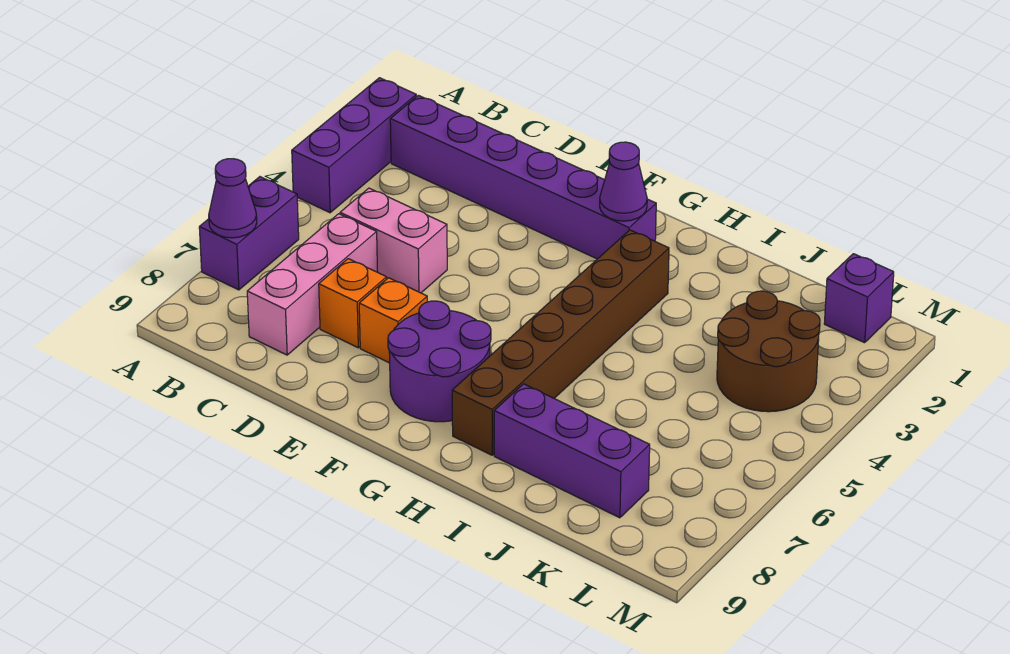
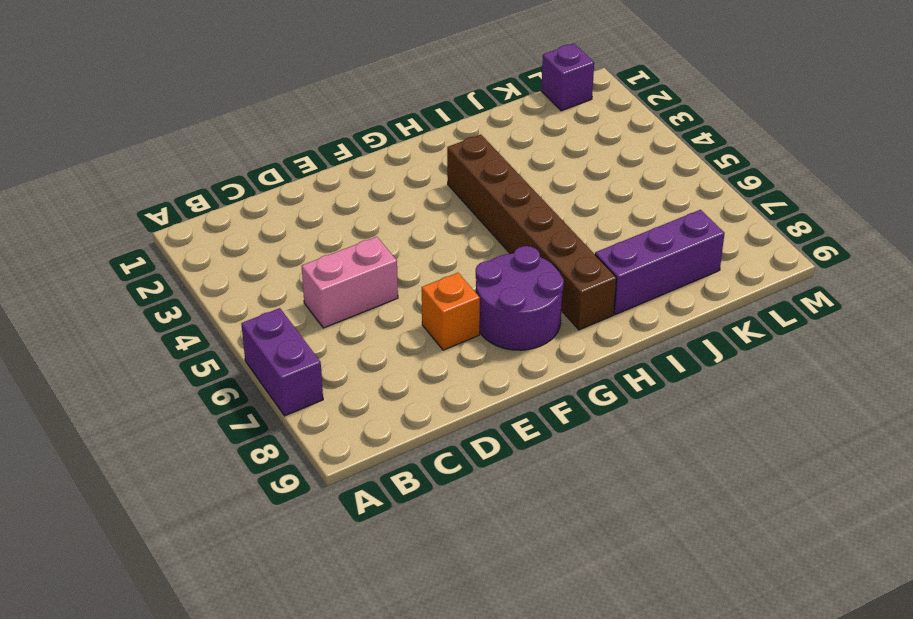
none -> purple 1x3 brick [292,78,416,213]
none -> purple 1x6 brick [390,95,656,259]
none -> pink 1x3 brick [247,214,378,355]

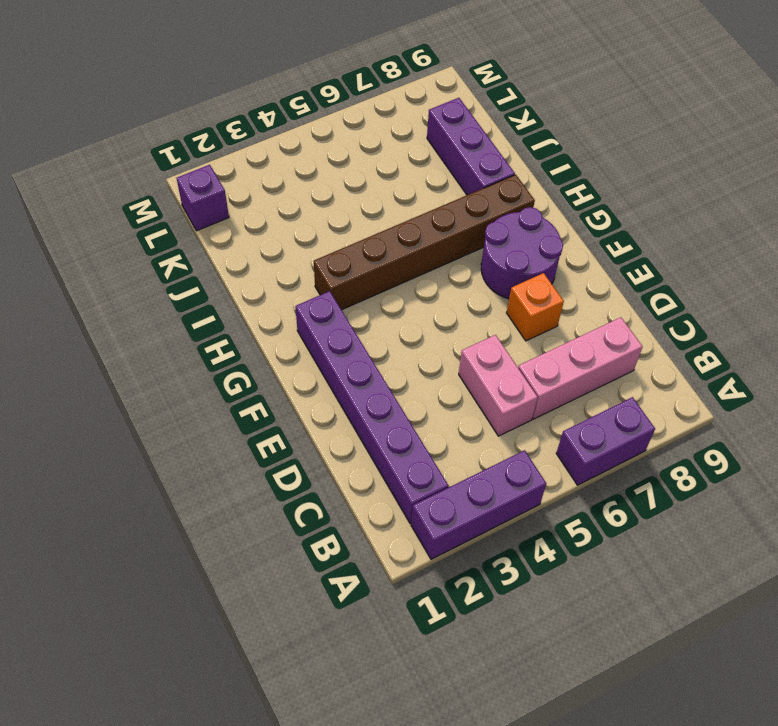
none -> orange 1x1 brick [319,259,387,348]
none -> brown 2x2 round brick [717,291,820,412]
none -> purple 1x1 cone [209,159,257,238]

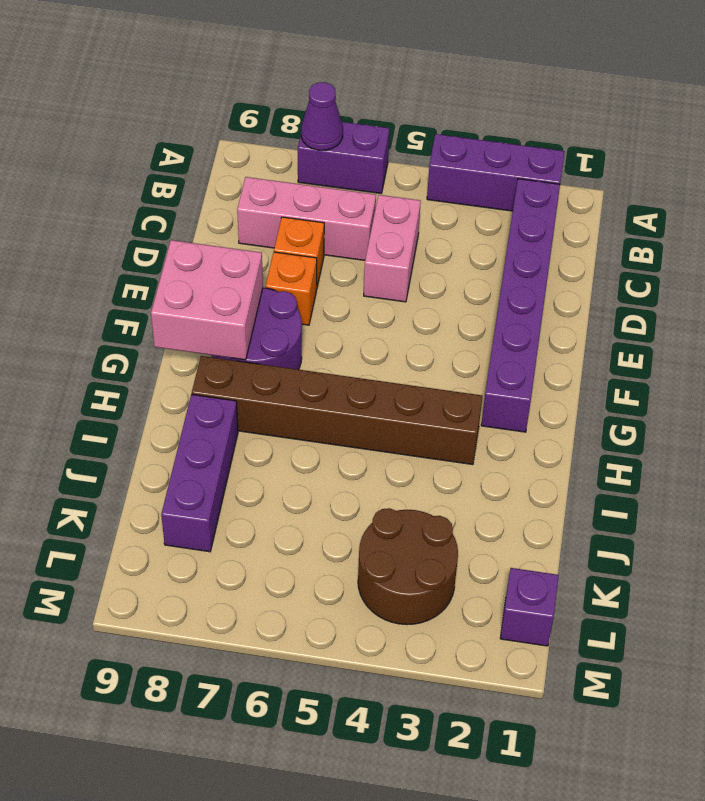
pink 2x2 brick [151,240,263,360] -> none
none -> purple 1x1 cone [600,142,647,221]

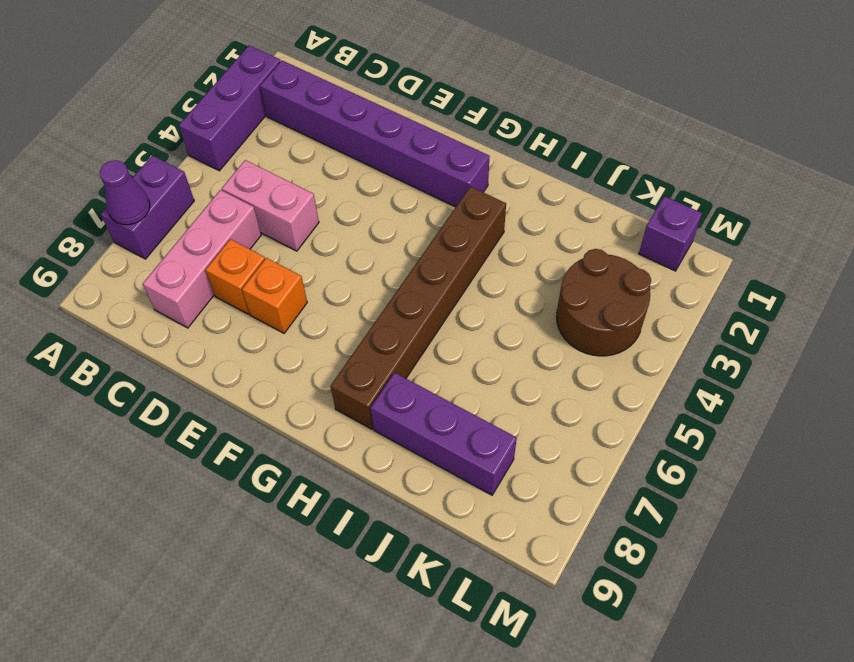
none -> purple 2x2 round brick [388,301,491,422]
none -> purple 1x1 cone [600,142,647,221]

